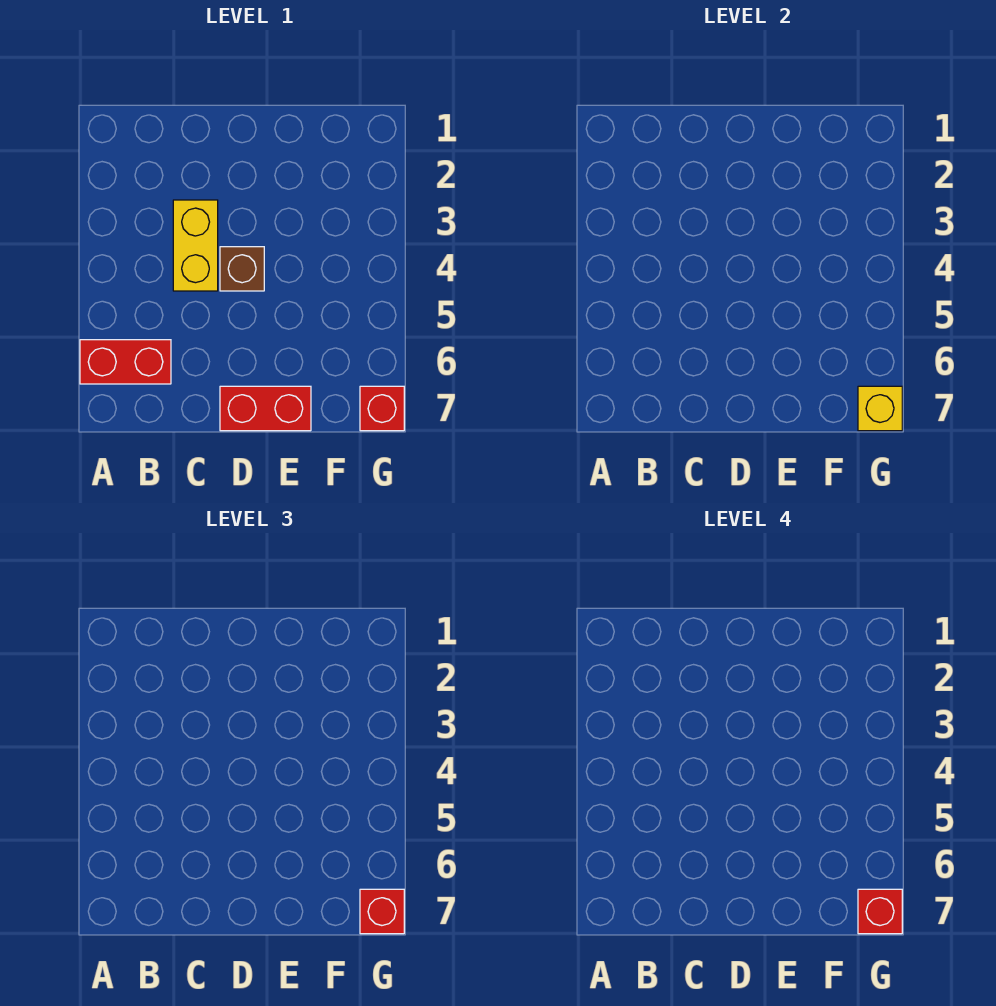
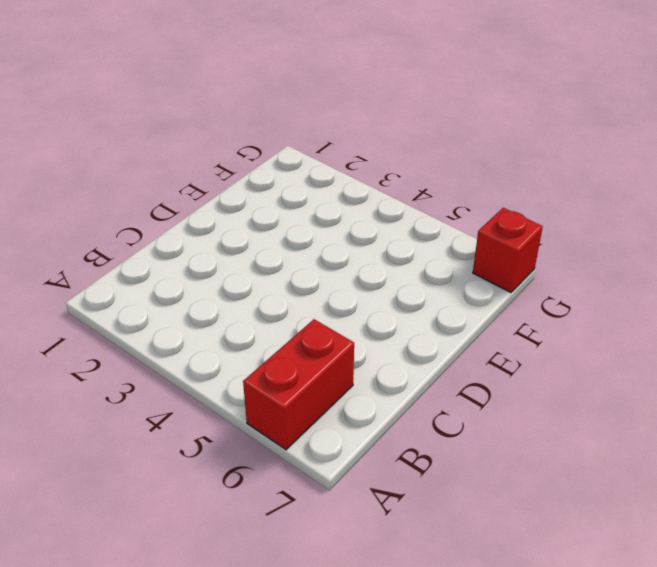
none -> yellow 1x2 brick [173,200,218,291]
none -> brown 1x1 brick [220,247,264,291]

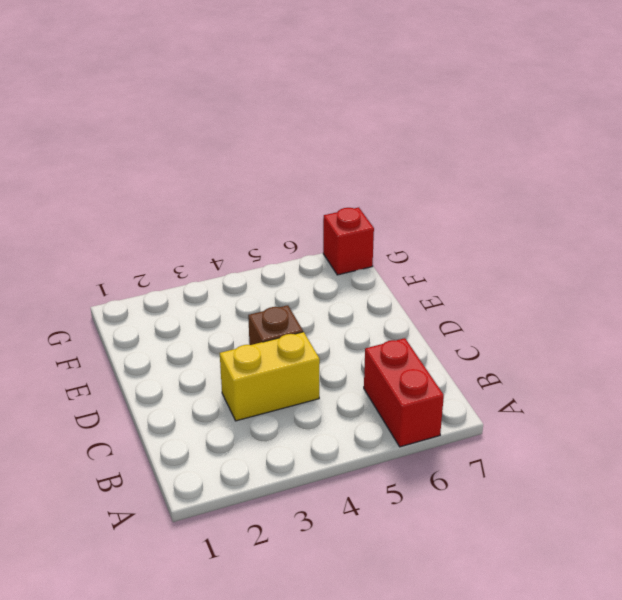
none -> red 1x2 brick [220,386,311,431]
none -> yellow 1x1 brick [858,386,902,431]

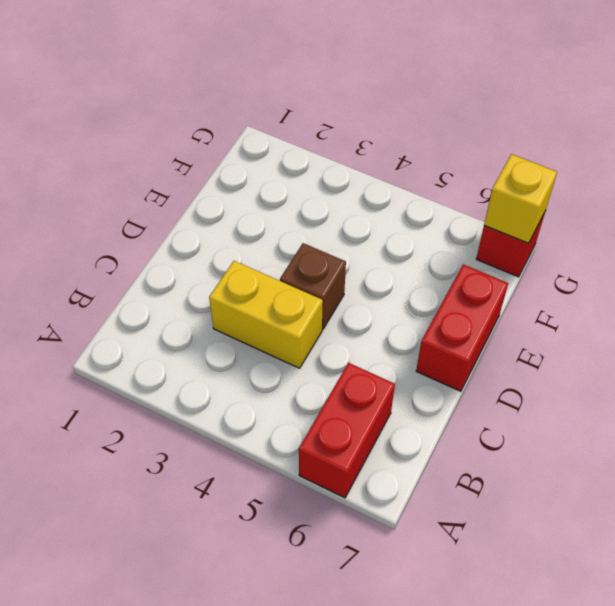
none -> red 1x1 brick [360,889,404,934]
none -> red 1x1 brick [858,889,902,934]

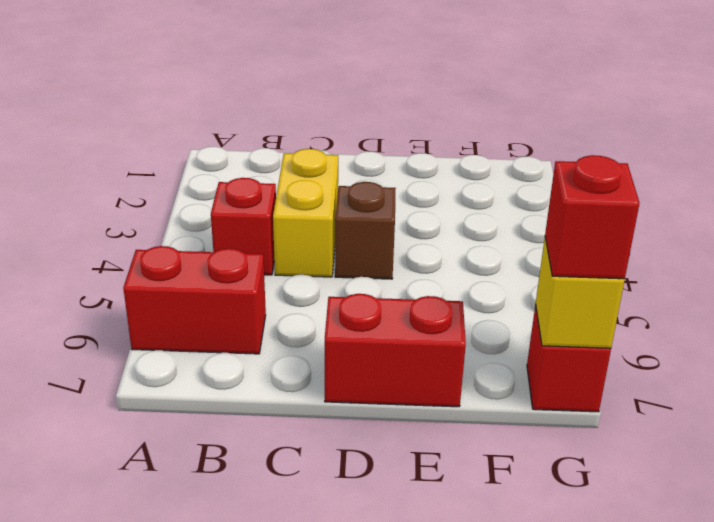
red 1x1 brick [211,178,276,275] -> red 1x1 brick moved to [858,889,902,934]

